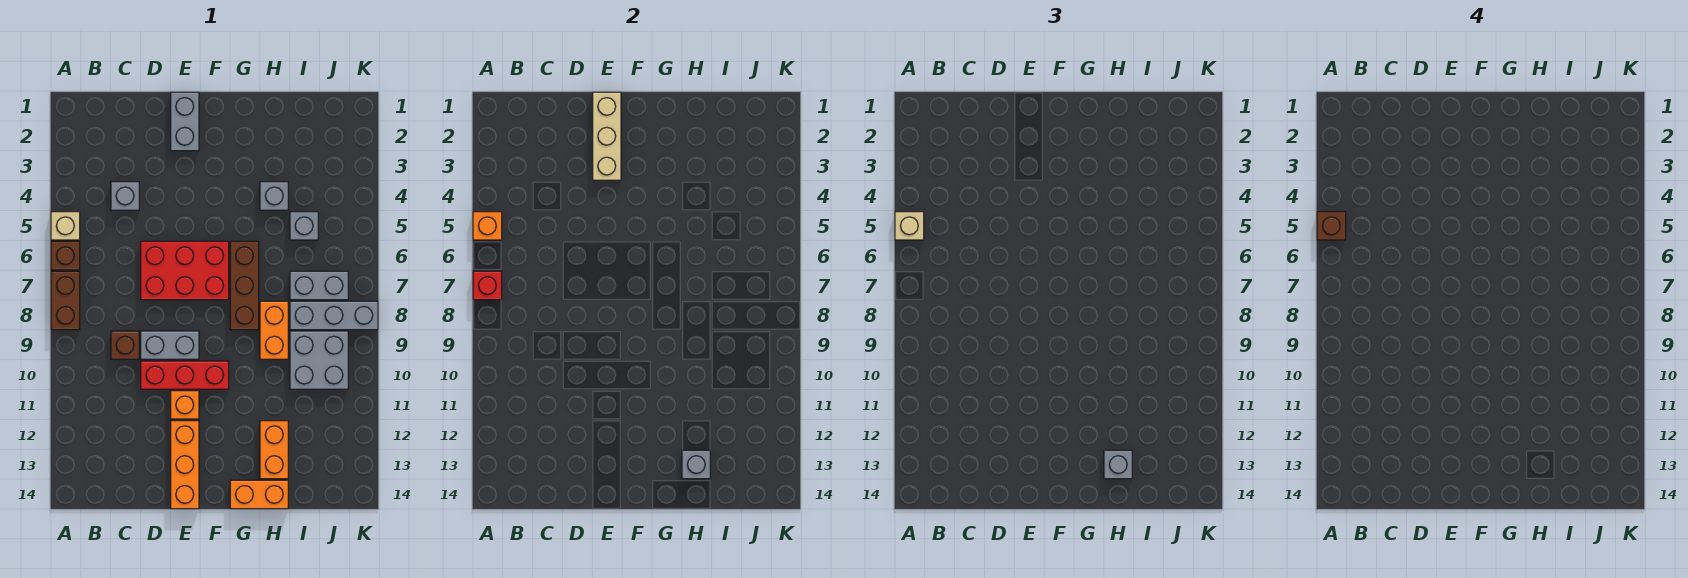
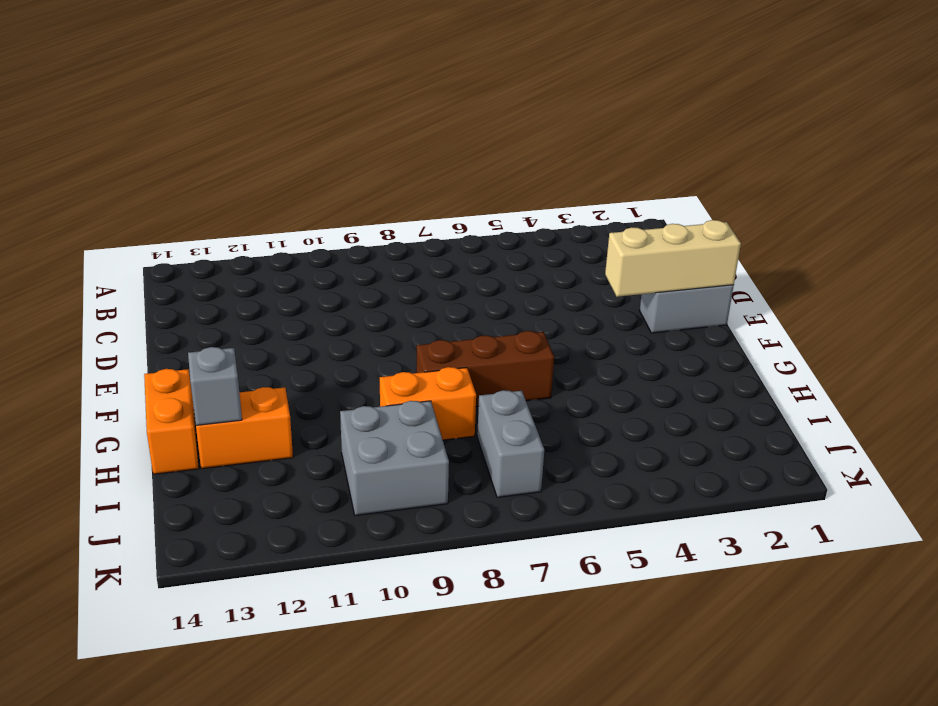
none -> tan 1x1 brick [51,212,80,240]
none -> brown 1x1 brick [51,241,80,270]
none -> brown 1x2 brick [51,271,80,330]

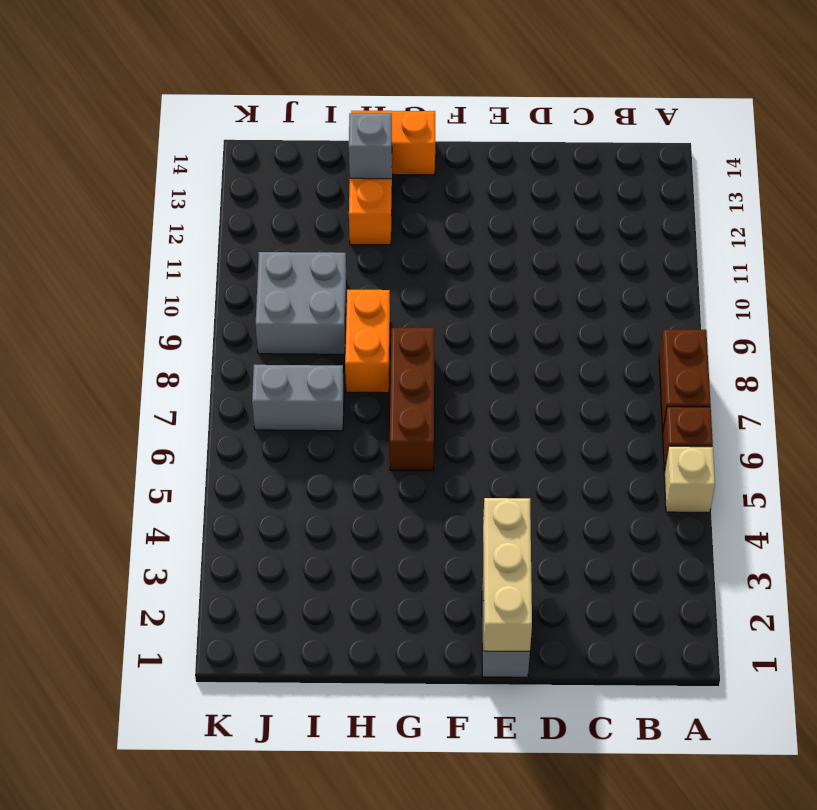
none -> grey 1x1 brick [111,182,139,210]
none -> brown 1x1 brick [111,331,139,359]
none -> red 2x3 brick [141,241,229,300]

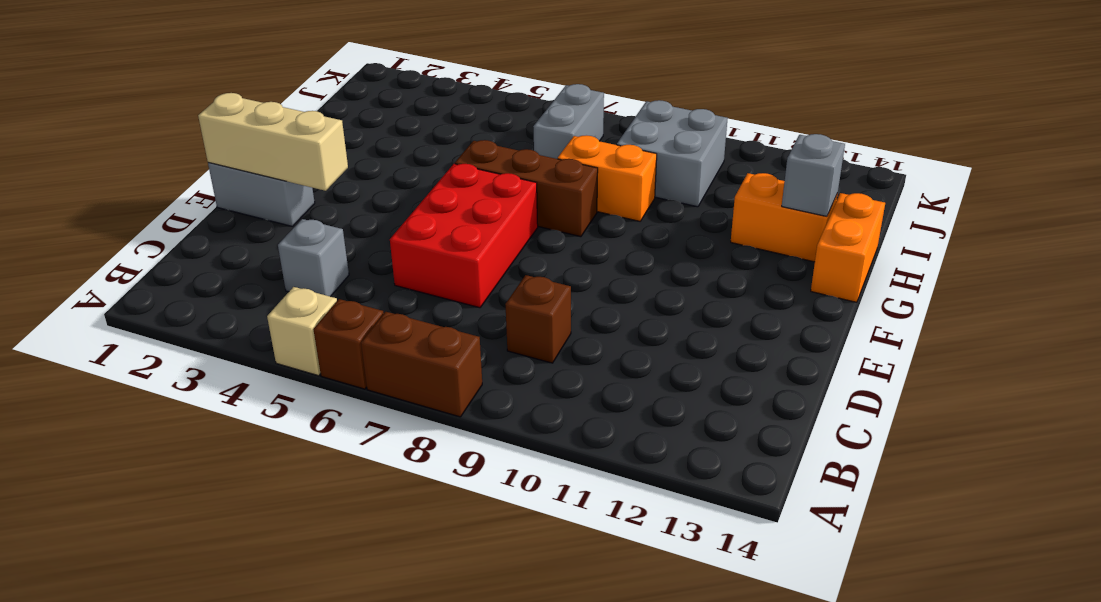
none -> grey 1x2 brick [141,331,199,359]
none -> red 1x3 brick [141,361,229,389]
none -> orange 1x1 brick [171,391,199,419]

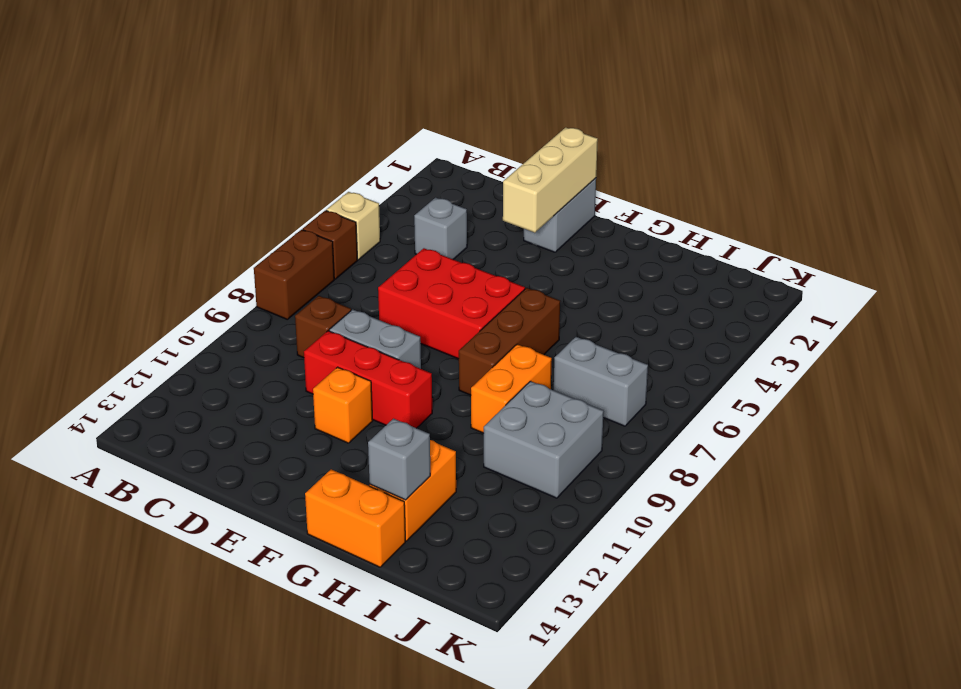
none -> orange 1x3 brick [171,421,199,509]
none -> grey 1x1 brick [260,182,288,210]
none -> grey 1x1 brick [290,212,318,240]

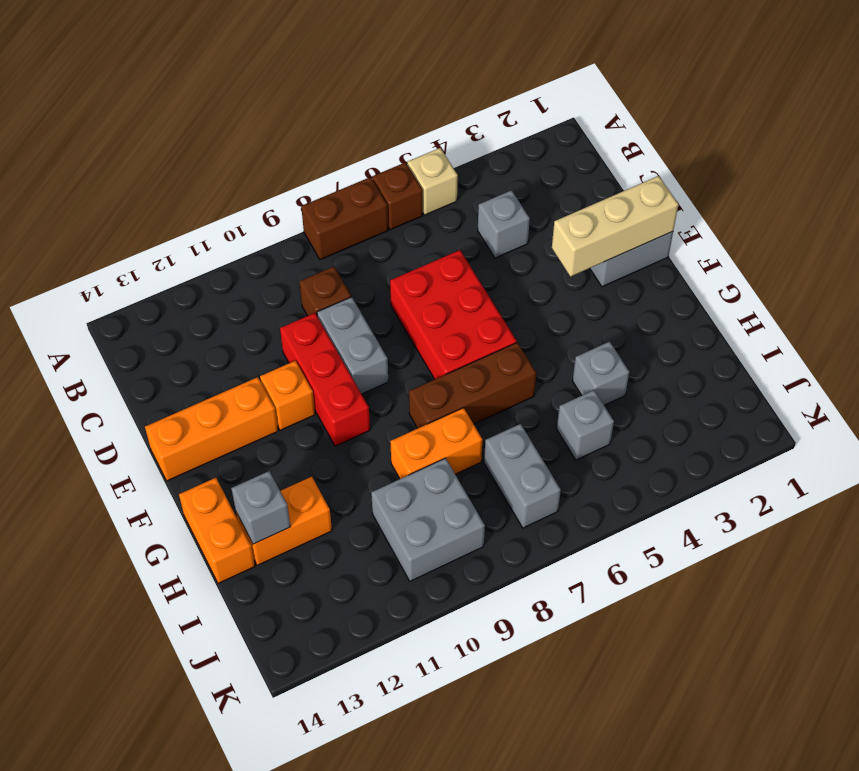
none -> grey 1x3 brick [290,301,378,330]
none -> orange 1x1 brick [473,212,502,240]
none -> red 1x1 brick [473,271,502,300]

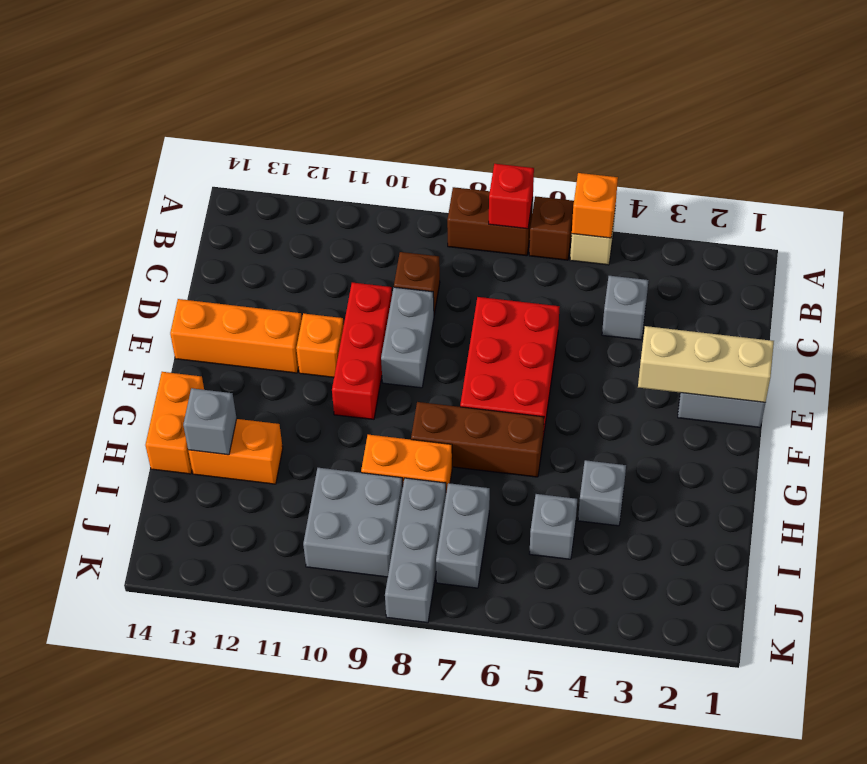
none -> tan 1x1 brick [895,212,924,240]
none -> grey 1x1 brick [1104,450,1132,479]
none -> brown 1x1 brick [1317,212,1346,240]

